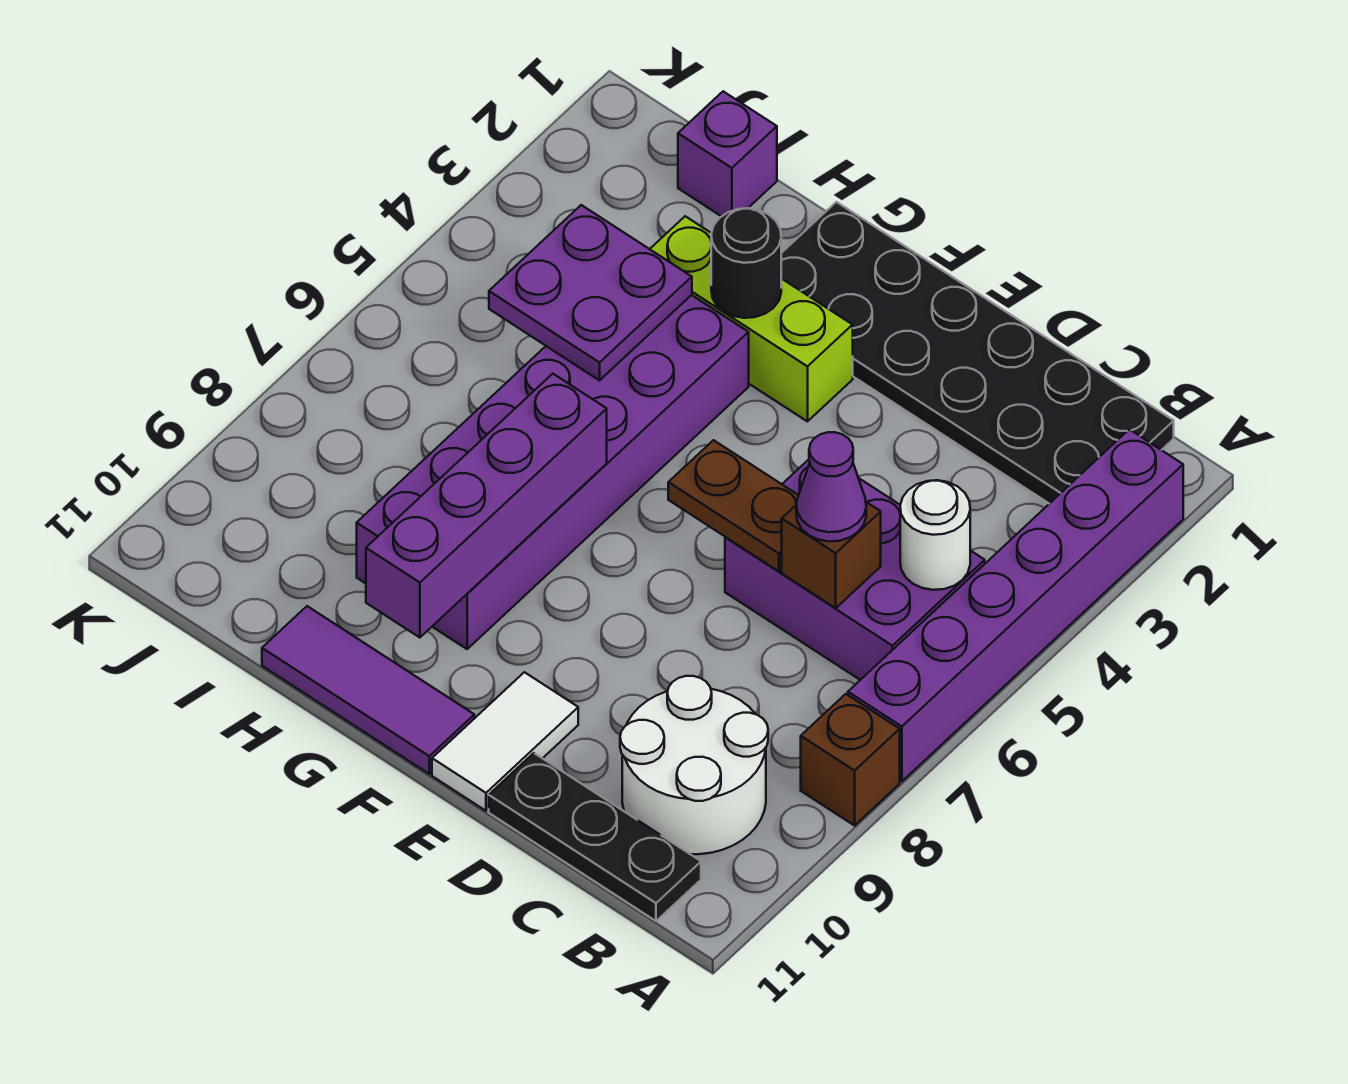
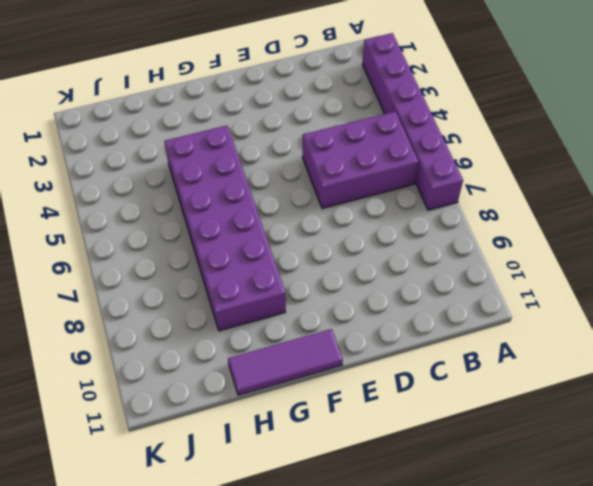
none -> brown 1x1 brick [801,694,900,826]
none -> black 2x6 plate [781,202,1174,504]
none -> white 2x2 round brick [620,676,768,854]

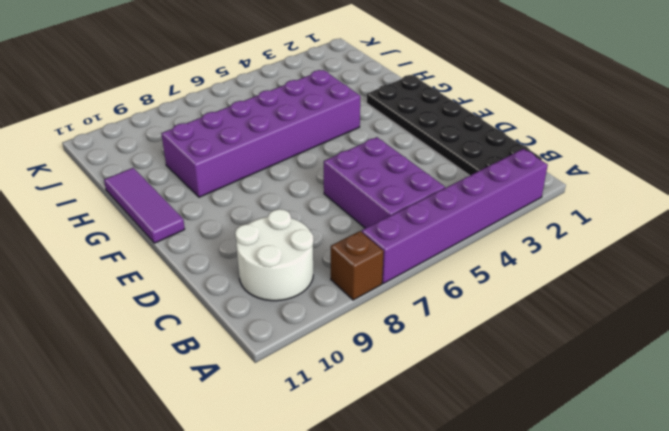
none -> black 1x3 plate [489,753,701,921]
none -> white 1x2 tile [432,672,578,811]
none -> lime 1x3 brick [650,216,853,421]

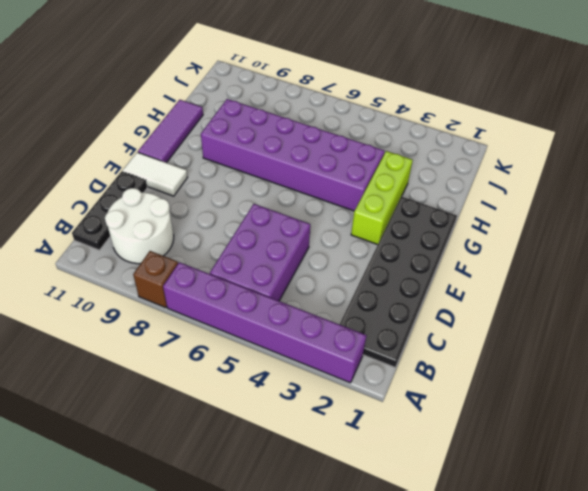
none -> purple 1x1 brick [678,91,777,216]
none -> white 1x1 round brick [900,480,970,590]
none -> brown 1x1 brick [782,502,881,608]

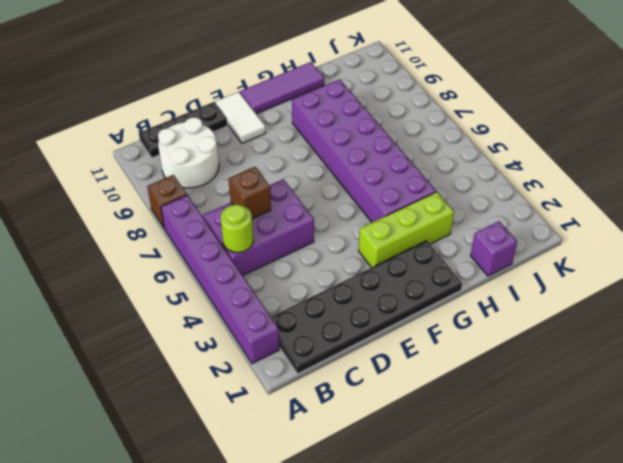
lime 1x1 round brick [221,205,253,253] -> white 1x1 round brick [900,480,970,590]
none -> brown 1x2 plate [668,440,799,571]
none -> black 1x1 round brick [711,208,781,318]
none -> purple 1x4 brick [366,374,607,638]

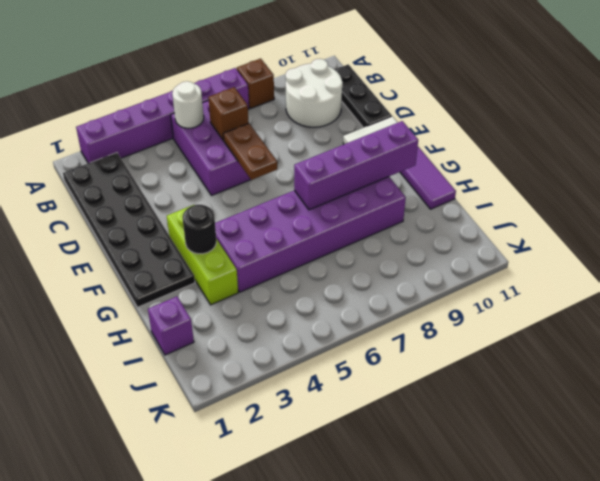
none -> purple 2x2 plate [489,205,692,380]
none -> purple 1x1 cone [796,432,866,542]

